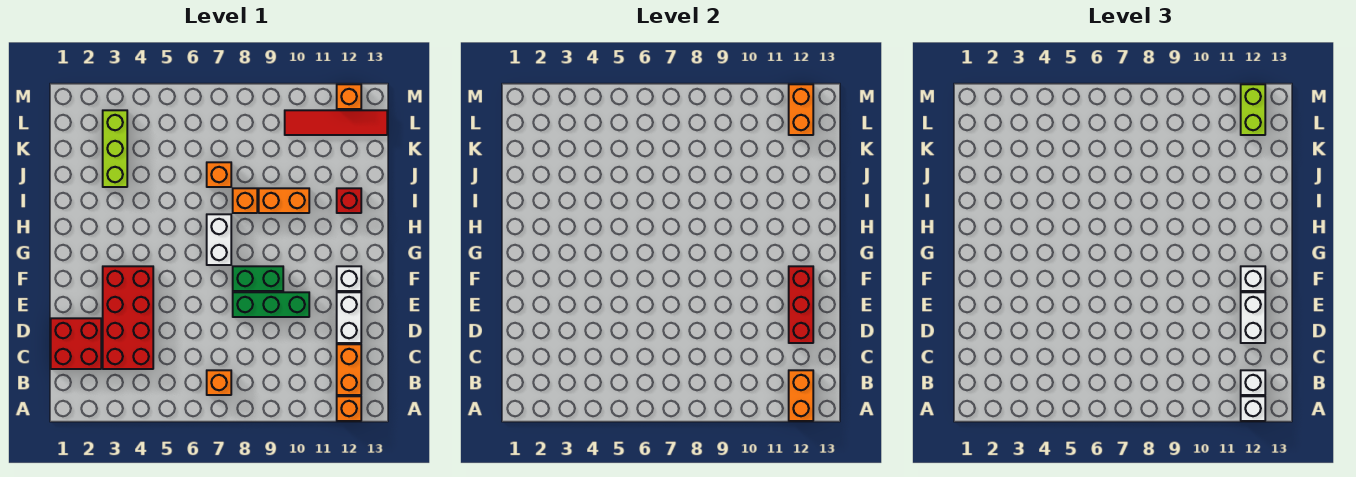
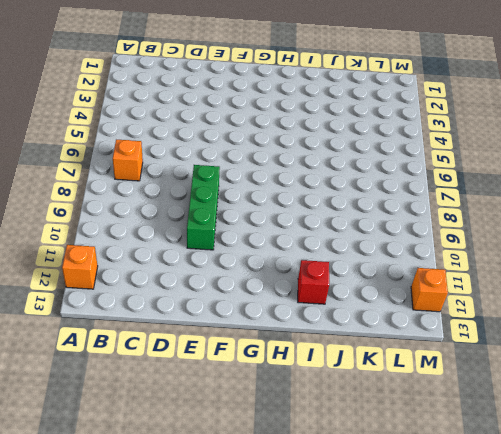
none -> orange 1x2 brick [337,344,361,395]
none -> red 2x2 brick [51,318,101,369]
none -> red 2x4 brick [103,266,153,369]

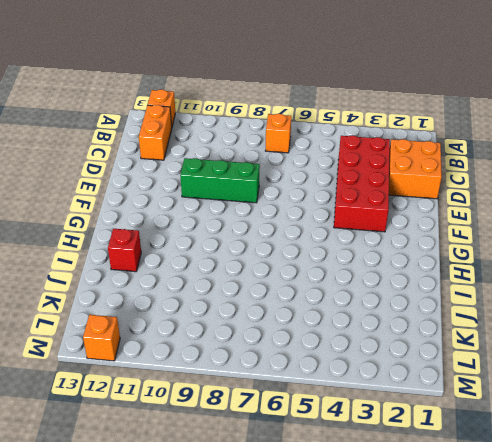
orange 2x2 brick [389,139,442,199] -> red 2x2 brick [51,318,101,369]
none -> white 1x2 brick [337,292,361,343]
none -> green 1x2 brick [233,266,283,291]
none -> white 1x1 brick [337,266,361,291]

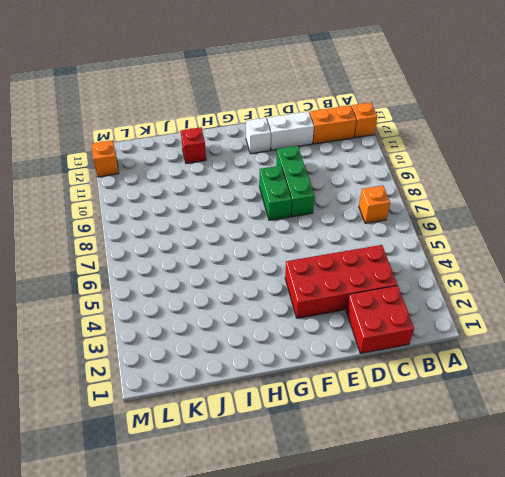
none -> white 1x2 brick [207,214,231,265]
none -> orange 1x1 brick [233,188,257,213]
none -> orange 1x2 brick [259,188,309,213]

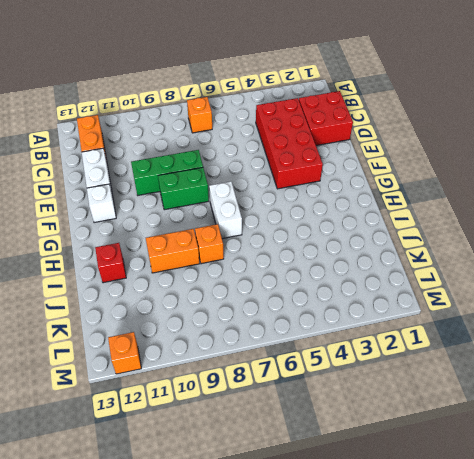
none -> orange 1x1 brick [337,396,361,421]
none -> lime 1x3 brick [103,110,127,187]
none -> orange 1x1 brick [207,162,231,187]

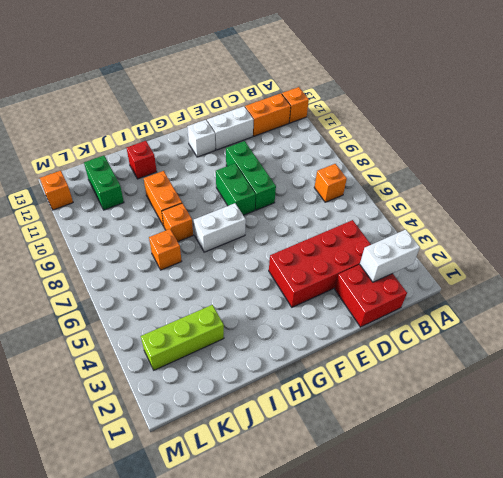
white 1x2 brick [360,230,420,282] -> white 1x2 brick moved to [1241,292,1265,343]
green 1x2 brick [84,156,124,210] -> none
none -> red 1x4 tile [285,110,387,135]
none -> orange 1x2 brick [789,370,813,421]
none -> red 1x3 brick [789,266,813,343]

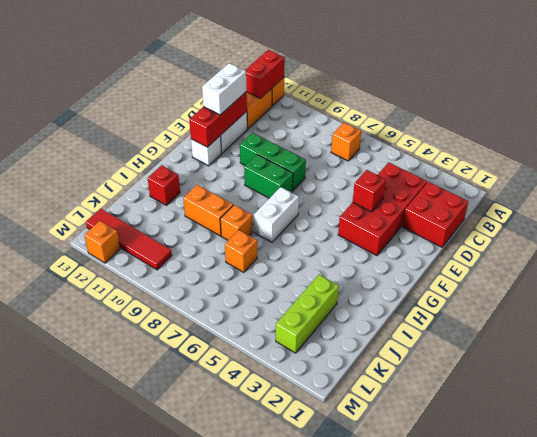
red 1x2 brick [245,50,285,99] -> orange 1x2 brick [789,370,813,421]
red 1x1 brick [353,170,386,212] -> none
none -> orange 1x2 brick [789,84,813,135]
none -> white 1x1 brick [1241,396,1265,421]
none -> white 1x1 brick [1241,370,1265,395]

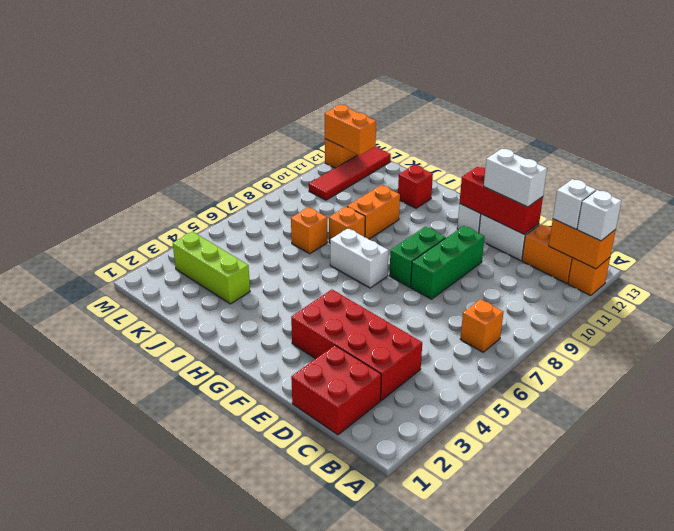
none -> white 1x1 brick [1241,266,1265,291]
none -> lime 1x2 brick [1241,84,1265,135]

